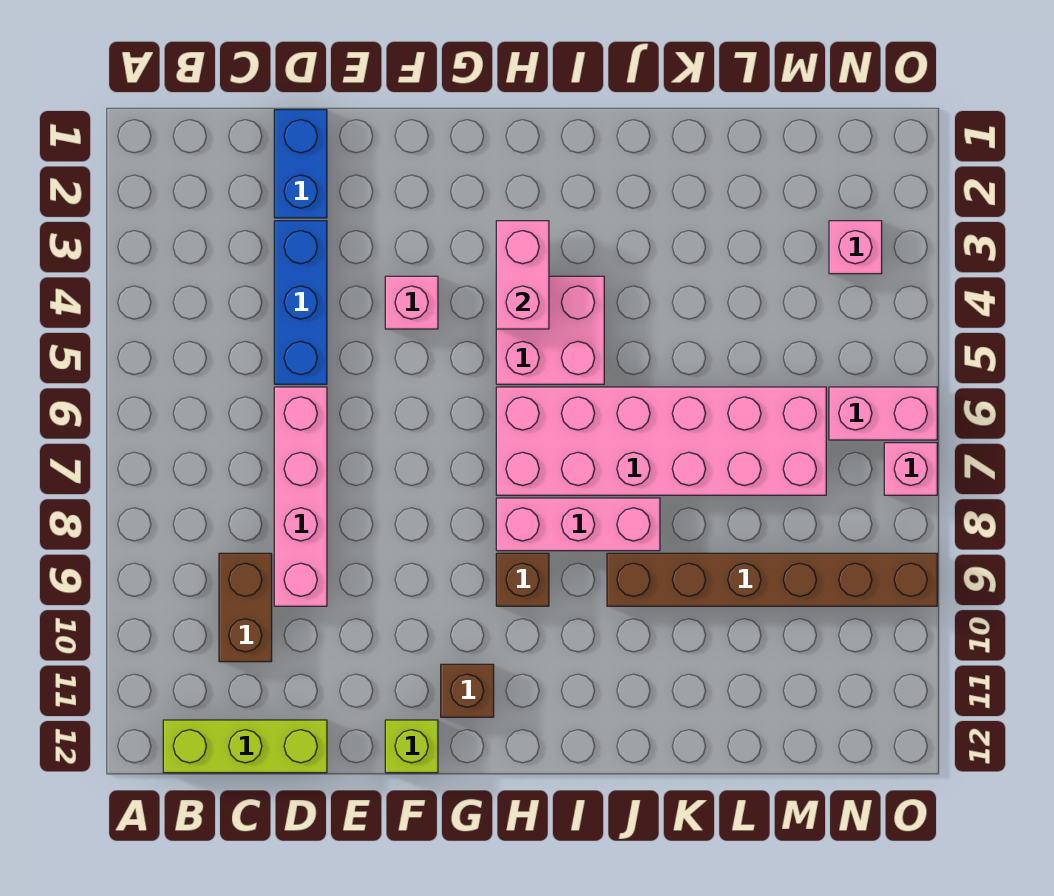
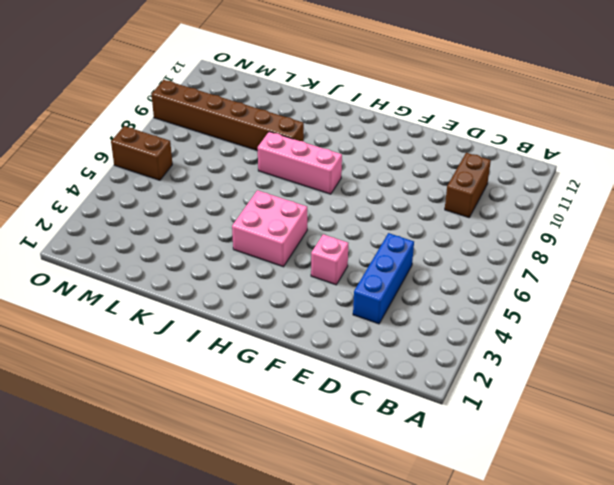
brown 1x2 brick [111,126,172,180] -> pink 1x2 brick [829,387,937,440]
none -> lime 1x3 brick [163,720,327,773]
none -> blue 1x2 brick [274,110,327,218]
none -> pink 1x4 brick [274,387,327,606]

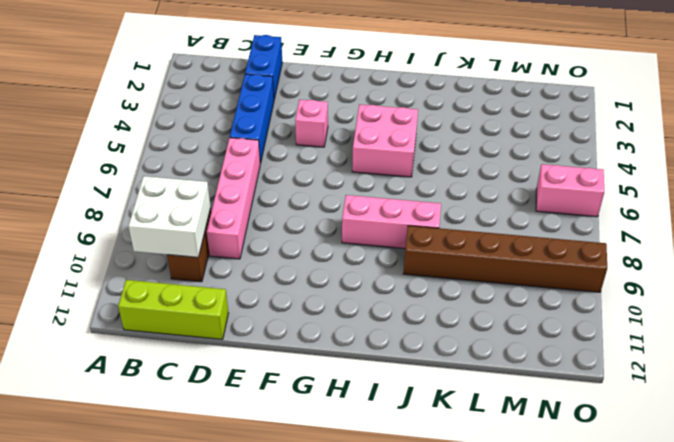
white 2x2 brick [128,176,211,257] -> none
none -> lime 1x1 brick [385,720,438,773]
none -> brown 1x1 brick [441,664,494,717]
none -> pink 2x6 brick [496,387,826,495]

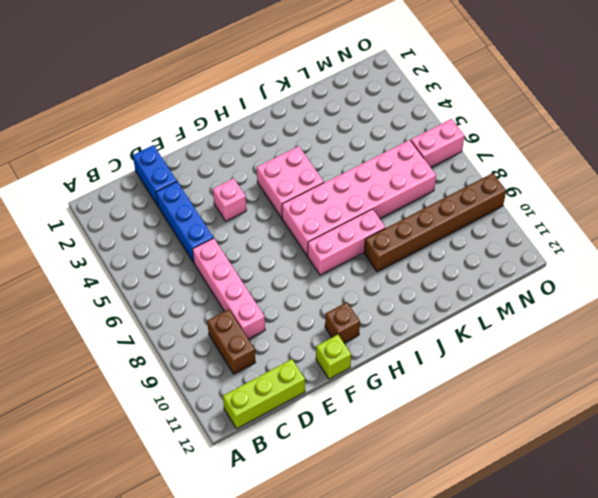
none -> brown 1x1 brick [496,553,549,606]
none -> pink 1x1 brick [829,221,882,274]
none -> pink 1x1 brick [884,443,937,495]

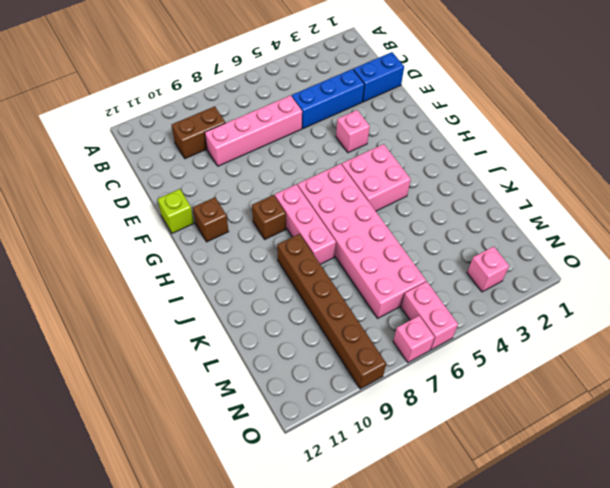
none -> lime 1x3 brick [163,720,327,773]
none -> pink 1x2 brick [496,221,549,329]

